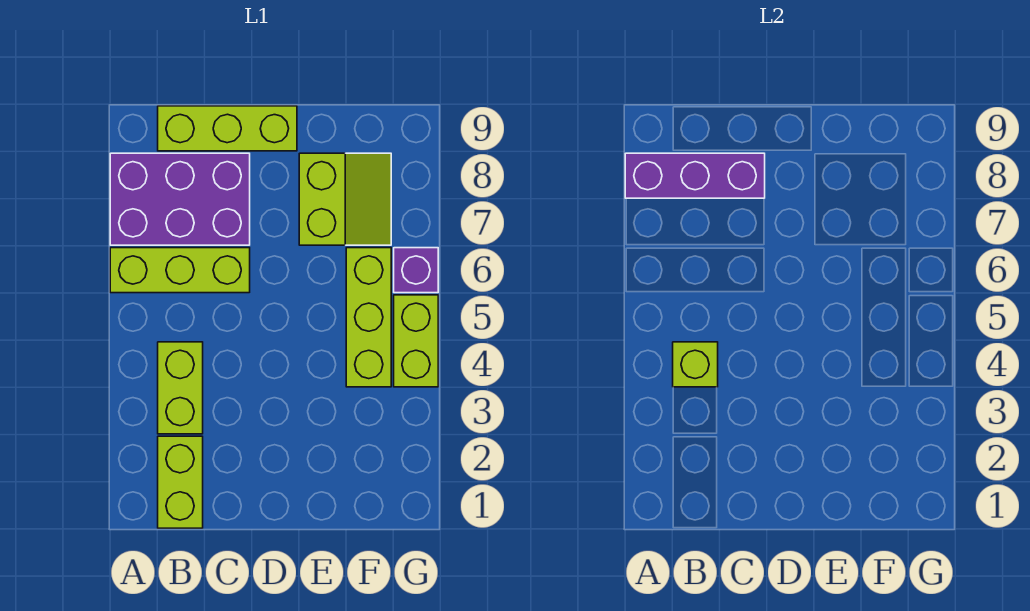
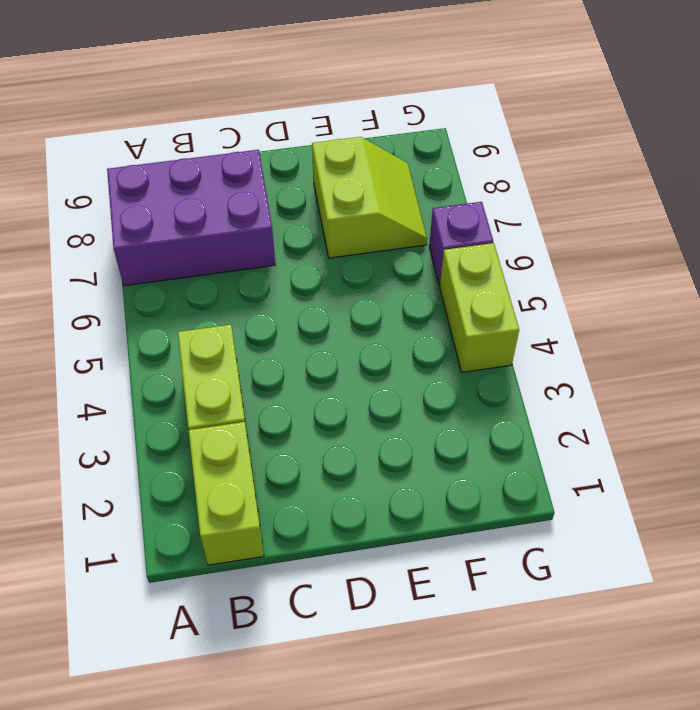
none -> lime 1x3 brick [110,248,250,293]
none -> lime 1x3 brick [158,106,297,151]

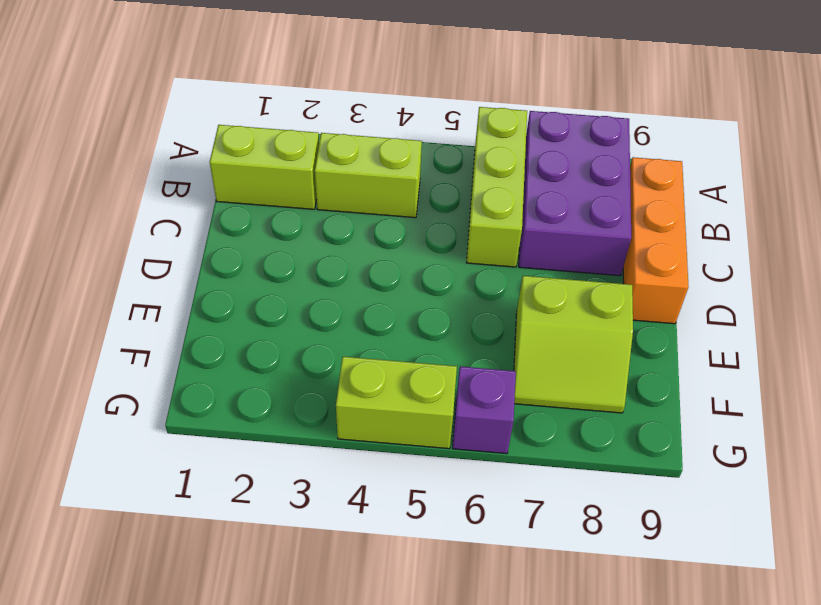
orange 1x3 brick [623,157,689,324] -> lime 1x3 brick [158,106,297,151]
none -> lime 1x3 brick [346,248,391,387]
none -> purple 1x3 brick [625,153,765,198]

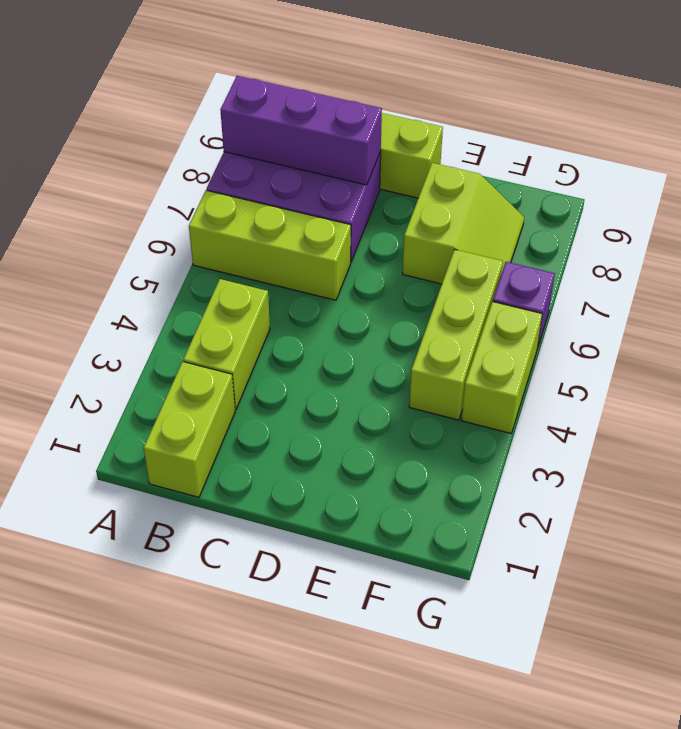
none -> lime 1x1 brick [673,342,718,387]

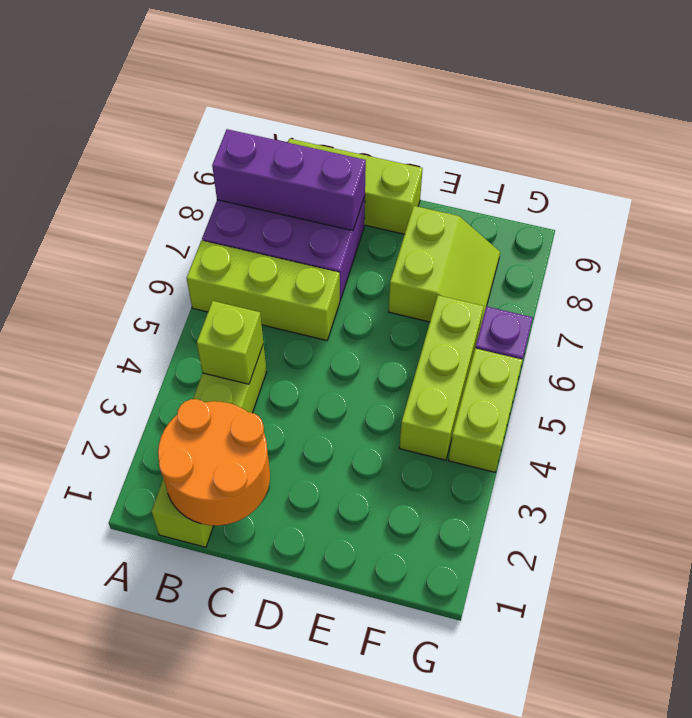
orange 2x2 round brick [158,399,270,526] -> none

